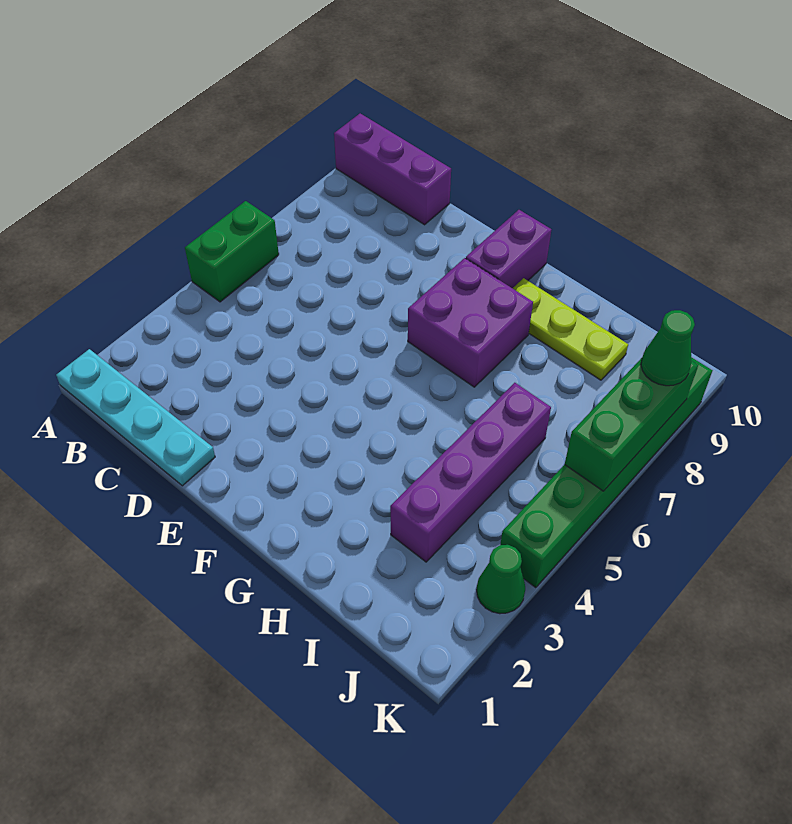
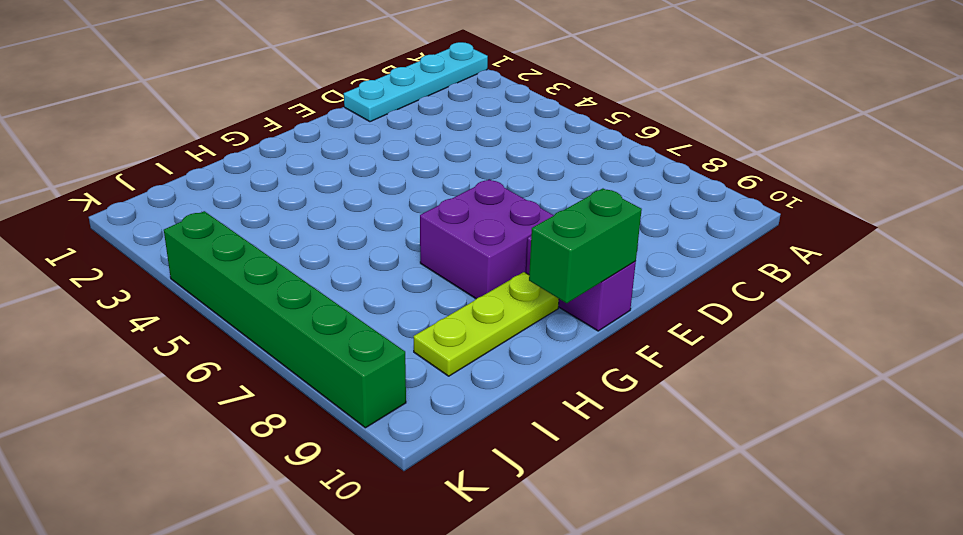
green 1x2 brick [529,189,642,303] -> green 1x2 brick turned to [185,201,279,302]
none -> purple 1x3 brick [334,113,451,225]
none -> purple 1x4 brick [390,383,551,562]

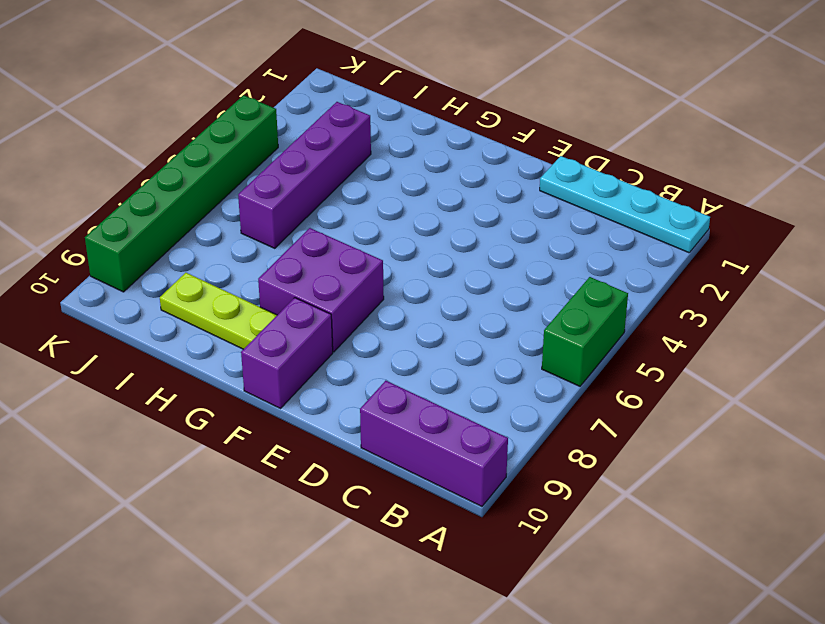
none -> green 1x1 cone [477,545,525,614]
none -> green 1x3 brick [565,358,698,491]

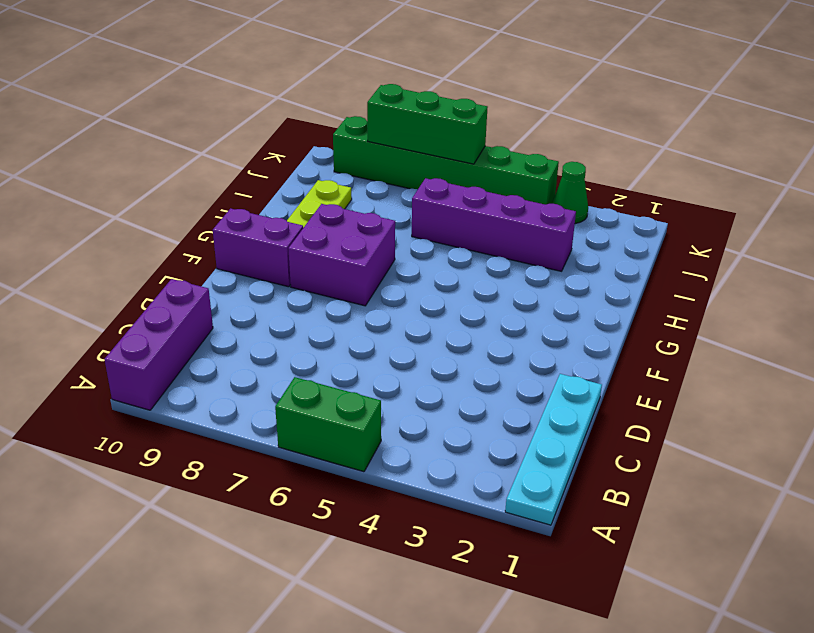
none -> green 1x1 cone [641,310,695,386]

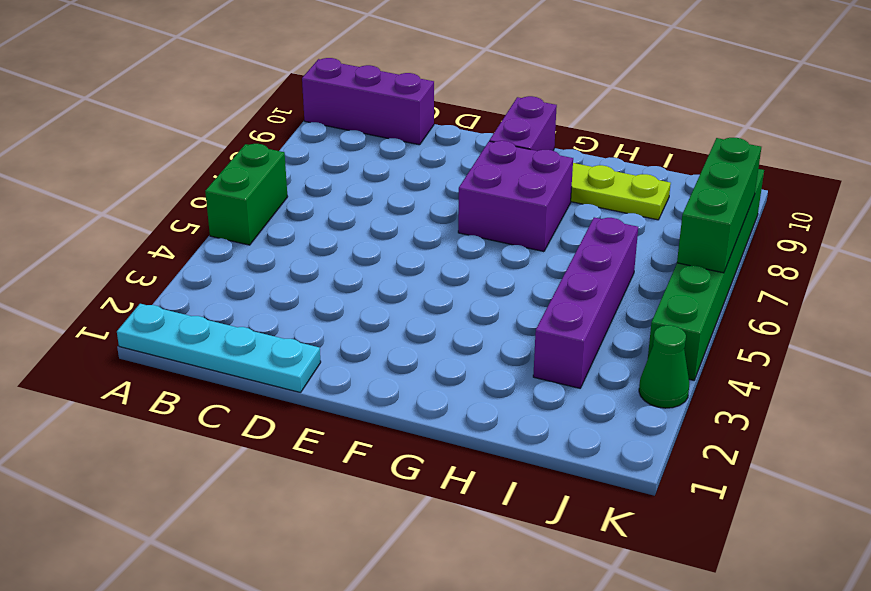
none -> green 1x1 cone [641,310,695,386]

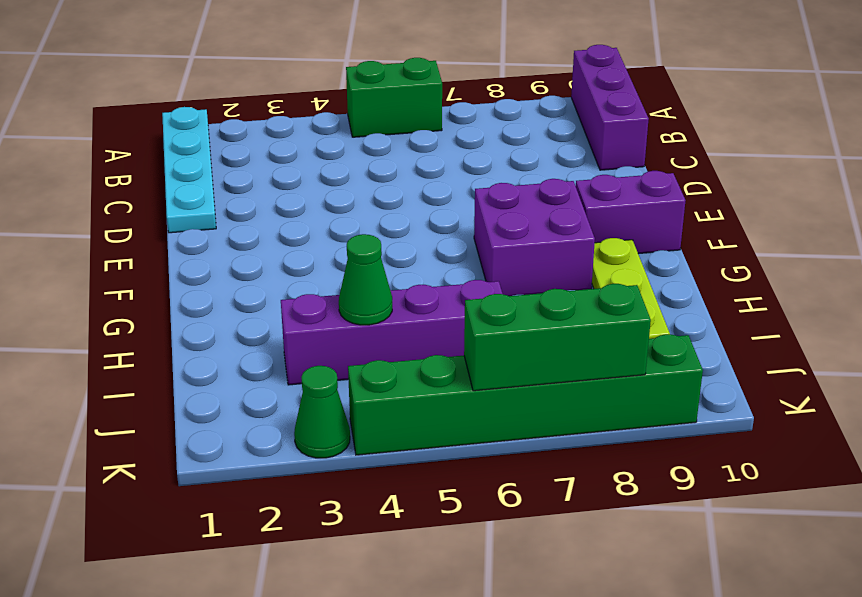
green 1x1 cone [339,234,392,325] -> green 1x1 cone moved to [641,310,695,386]

